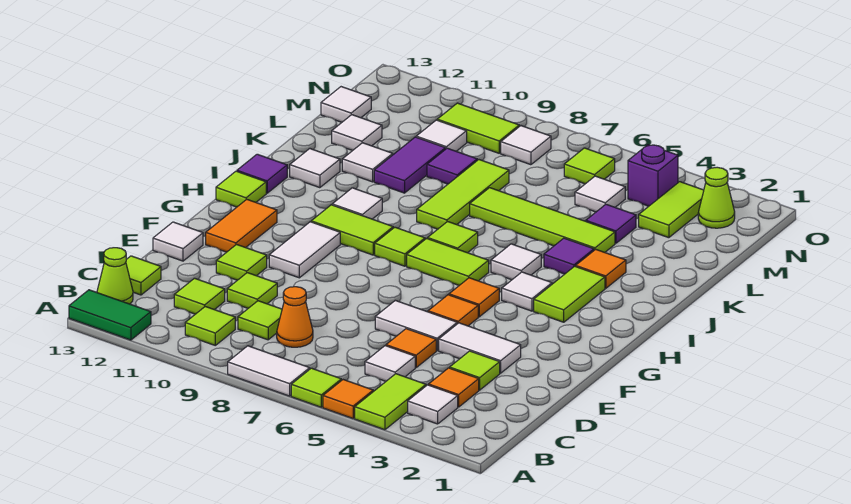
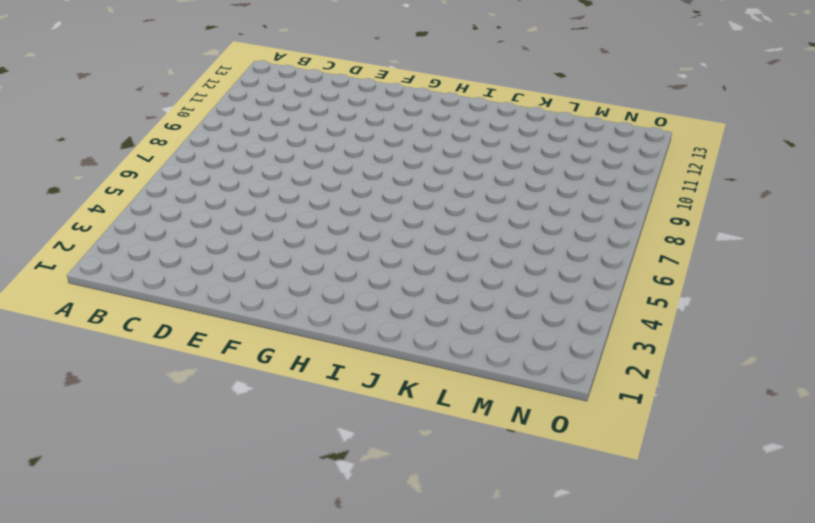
none -> lime 1x2 tile [355,374,426,430]
none -> orange 1x1 tile [323,380,373,418]
none -> lime 1x1 tile [291,368,341,407]
none -> white 1x2 tile [228,346,310,396]

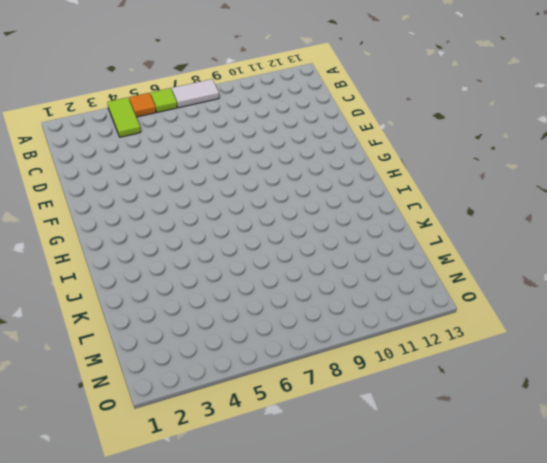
none -> green 1x2 tile [69,290,151,340]
none -> white 1x1 tile [408,385,458,424]
none -> lime 1x1 tile [185,307,235,345]
none -> lime 1x1 cone [97,248,133,304]

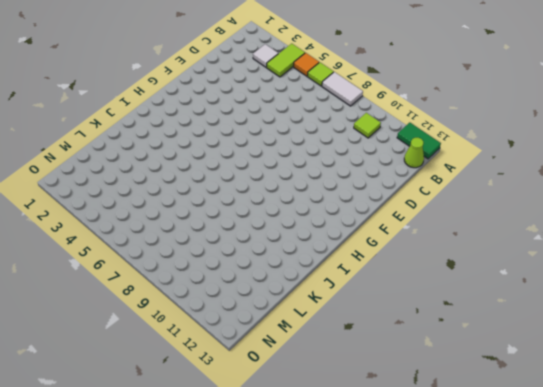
none -> orange 1x1 tile [429,368,479,407]
none -> white 1x1 tile [365,346,415,381]
none -> orange 1x1 cone [277,287,313,347]
none -> lime 1x1 tile [238,301,282,340]

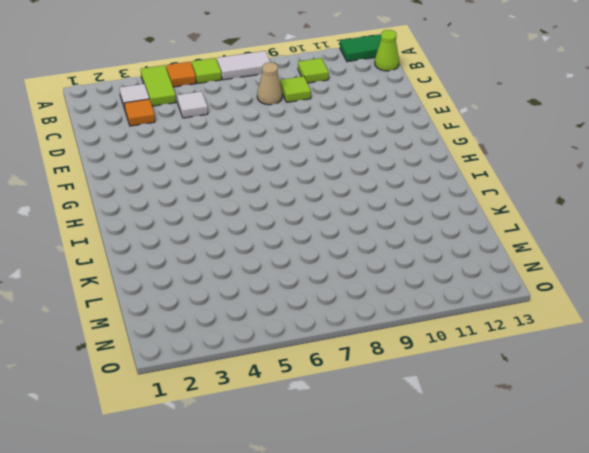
tan 1x1 cone [257,62,282,105] -> orange 1x1 cone [277,287,313,347]
none -> lime 1x1 tile [174,278,225,314]
none -> lime 1x1 tile [126,256,161,295]
none -> lime 1x1 tile [450,351,500,390]
none -> orange 1x1 tile [386,329,436,368]

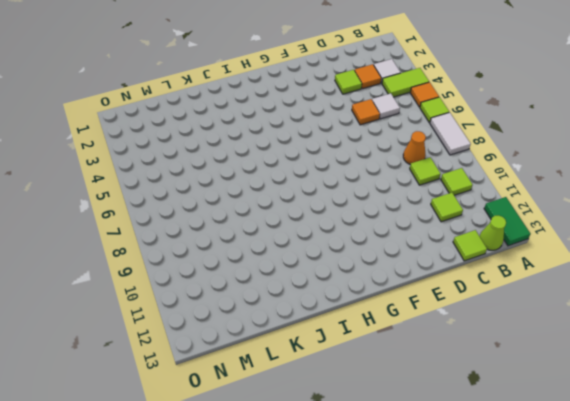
none -> lime 1x1 tile [227,273,277,308]
none -> white 1x2 tile [439,323,521,373]
none -> white 1x2 tile [375,300,457,351]
none -> lime 1x1 tile [216,244,267,280]

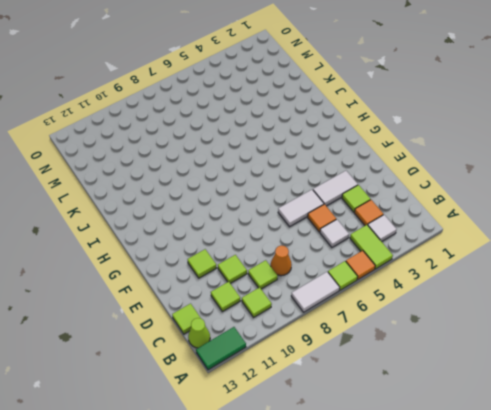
none -> white 1x1 tile [153,222,203,261]
none -> orange 1x1 tile [428,295,478,326]
none -> white 1x2 tile [269,222,340,278]
none -> orange 1x2 tile [206,199,277,252]

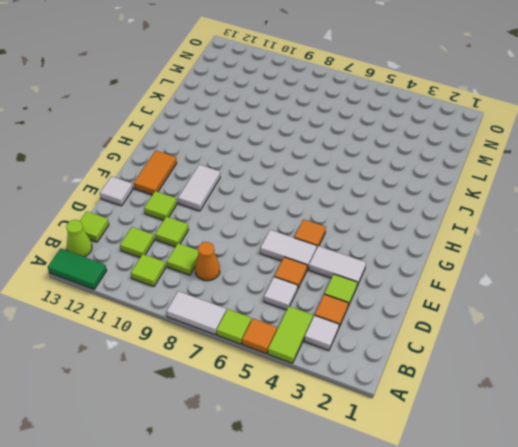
none -> orange 1x1 tile [449,278,499,317]
none -> lime 1x2 tile [534,266,605,322]
none -> white 1x1 tile [502,272,552,311]
none -> lime 1x2 tile [407,238,489,285]

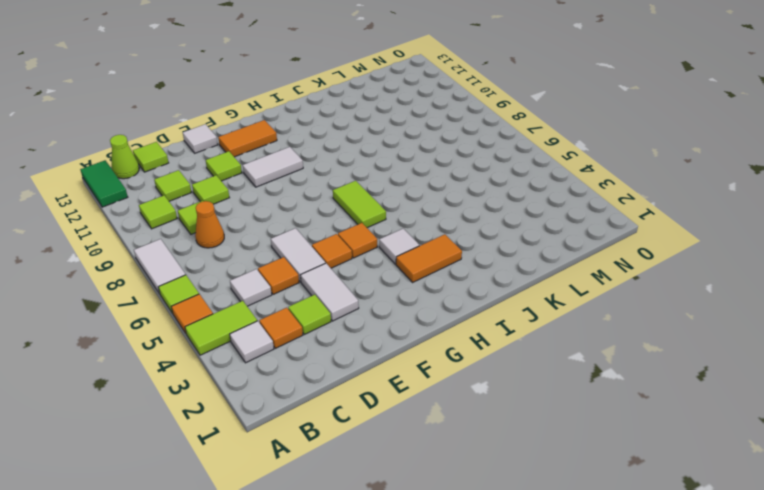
orange 1x2 tile [396,234,462,282] -> lime 1x2 tile [534,266,605,322]
none -> lime 1x1 tile [375,227,425,266]
none -> lime 1x2 tile [311,205,393,255]
none -> lime 1x1 tile [216,171,266,207]
none -> white 1x1 tile [491,244,541,280]

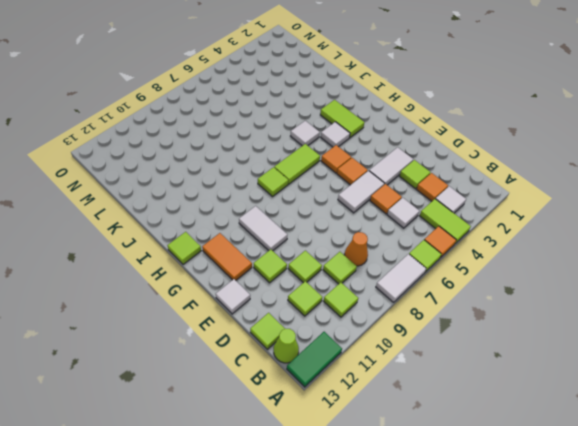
none -> lime 1x2 tile [311,205,393,255]
none -> lime 1x1 tile [428,222,478,253]
none -> white 1x1 tile [332,188,382,219]
none -> purple 1x1 tile [237,154,287,193]

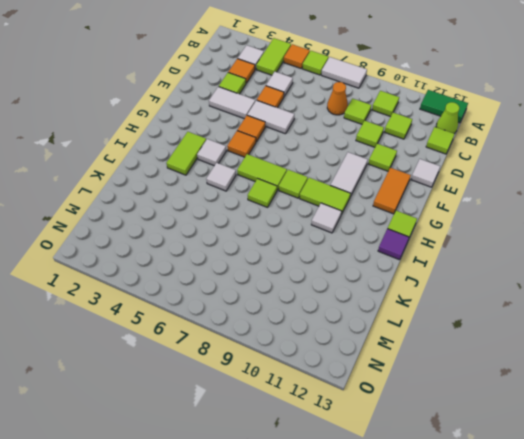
none -> orange 1x1 tile [576,249,626,288]
none -> purple 1x1 tile [544,238,594,274]
none -> lime 1x3 tile [417,160,509,229]
none -> white 1x1 tile [290,149,340,188]

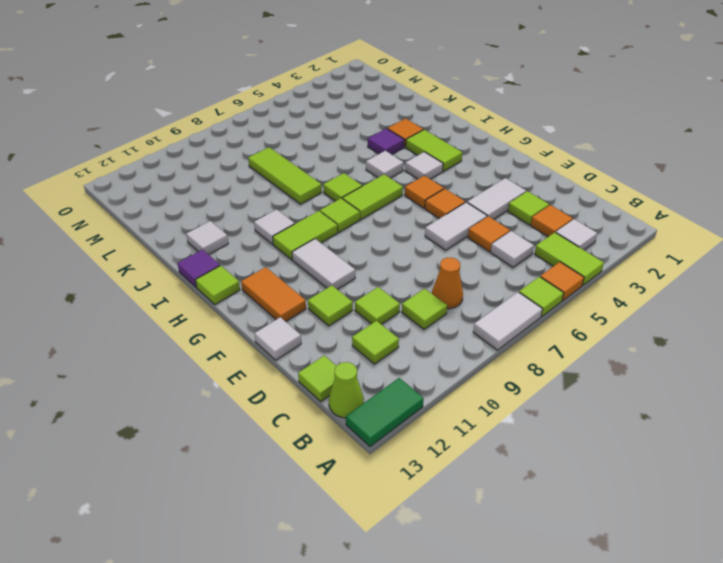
none -> lime 1x1 tile [185,307,235,345]
none -> lime 1x4 tile [470,188,615,252]
none -> purple 1x2 tile [374,137,446,193]
none -> white 1x1 tile [342,143,393,182]

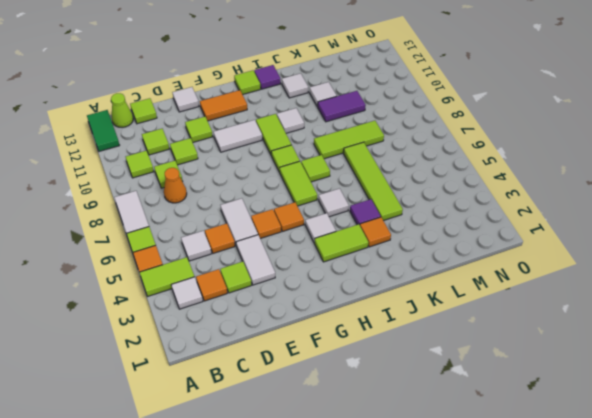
none -> purple 1x1 tile [586,204,636,243]
none -> purple 1x1 tile [427,148,477,184]
none -> white 1x1 tile [332,115,382,151]
none -> lime 1x2 tile [639,182,704,238]

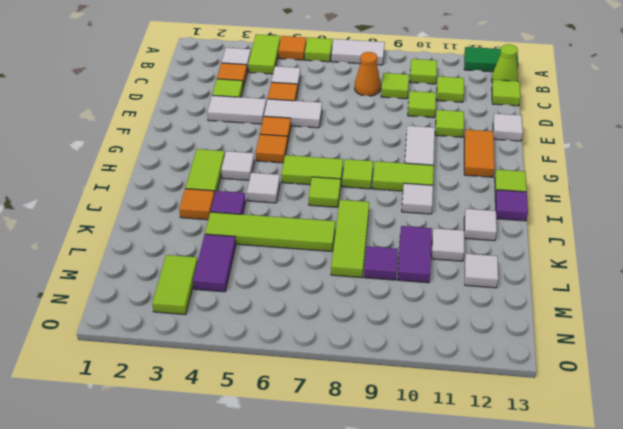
purple 1x2 tile [193,234,236,292] -> purple 1x1 tile [586,204,636,243]
none -> white 1x1 tile [575,176,625,212]
none -> white 1x1 tile [416,120,467,151]
none -> white 1x1 tile [321,87,371,122]
none -> lime 1x1 cone [698,167,735,228]

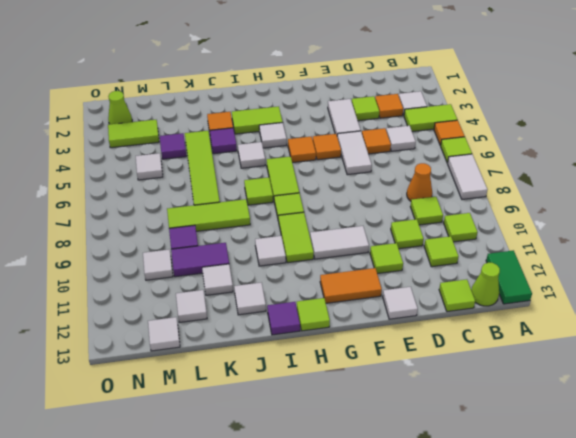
none -> purple 1x1 brick [628,145,678,206]
none -> lime 1x1 tile [564,148,615,184]
none -> white 1x1 tile [501,126,551,165]
none -> lime 1x2 tile [437,103,519,153]

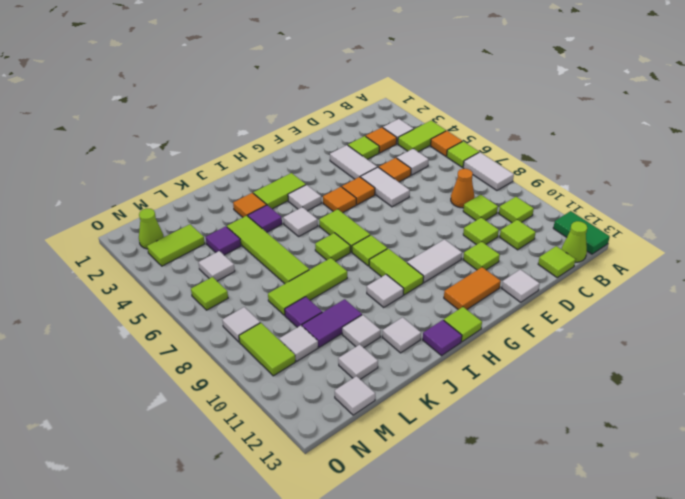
none -> purple 1x1 brick [628,145,678,206]

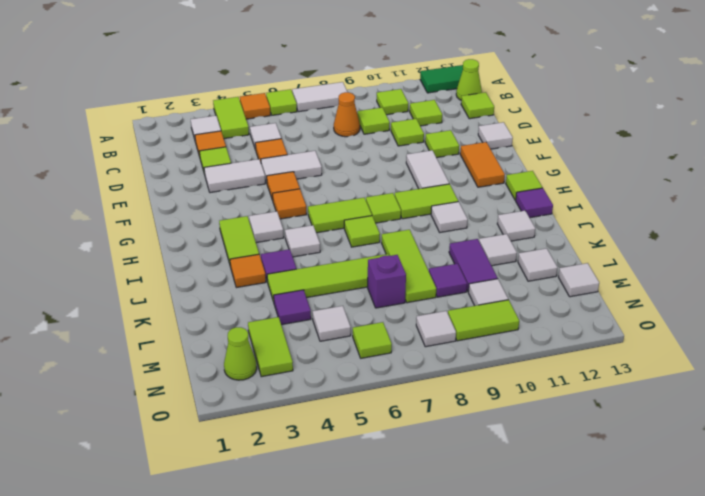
purple 1x1 brick [368,255,406,308] -> purple 1x1 brick moved to [628,145,678,206]

